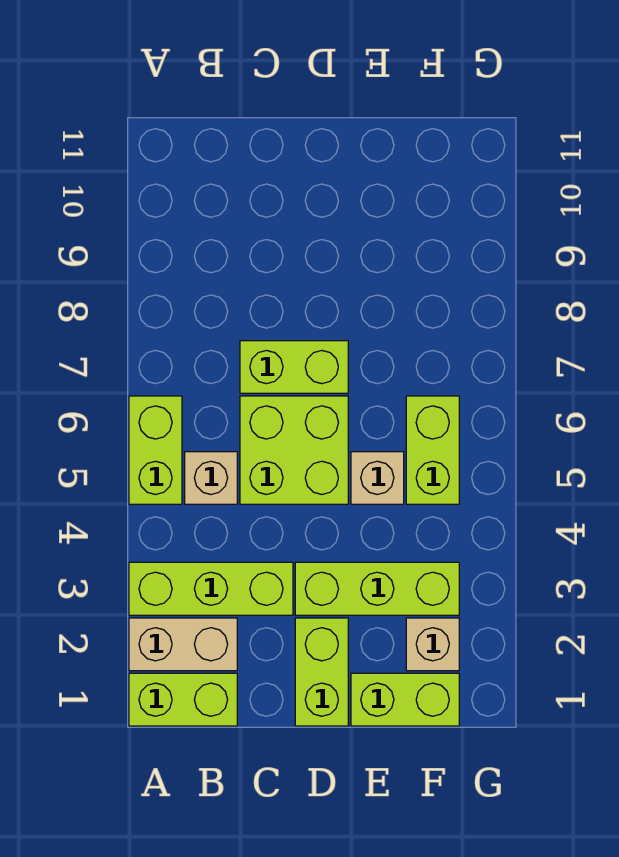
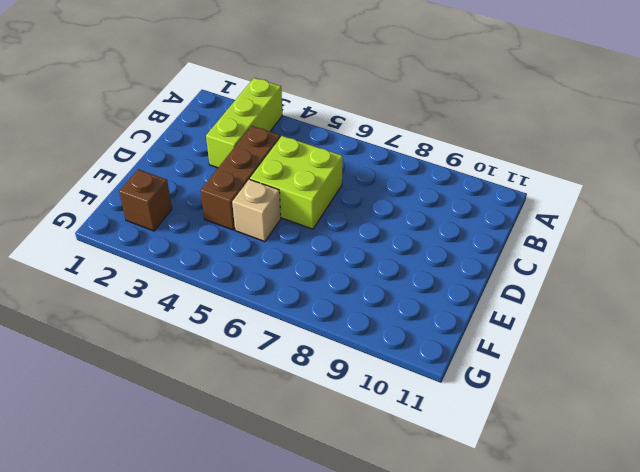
brown 1x3 brick [201,126,280,230] -> none
brown 1x1 brick [119,169,172,231] -> tan 1x1 brick [406,618,459,671]
none -> lime 1x2 brick [129,673,237,726]
none -> tan 1x2 brick [129,618,237,671]
none -> lime 1x2 brick [129,396,182,504]

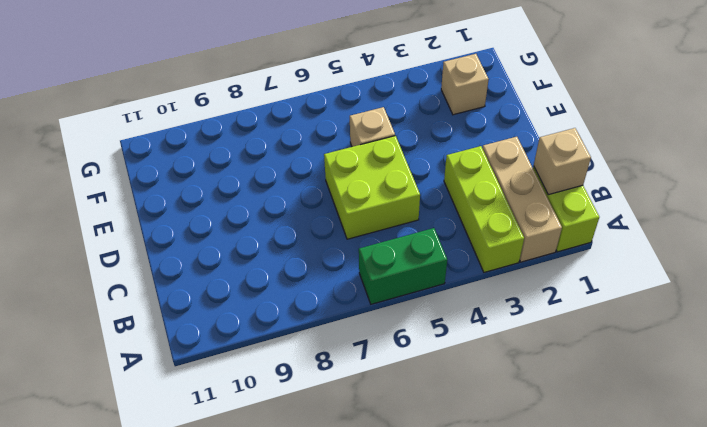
tan 1x3 brick [482,137,562,262] -> tan 1x2 brick [129,618,237,671]
green 1x2 brick [359,228,447,304] -> lime 1x2 brick [129,396,182,504]
tan 1x1 brick [534,128,591,195] -> tan 1x1 brick moved to [185,452,237,504]
none -> lime 1x2 brick [240,341,348,393]
none -> lime 1x2 brick [295,618,348,726]
none -> lime 1x3 brick [295,562,459,615]

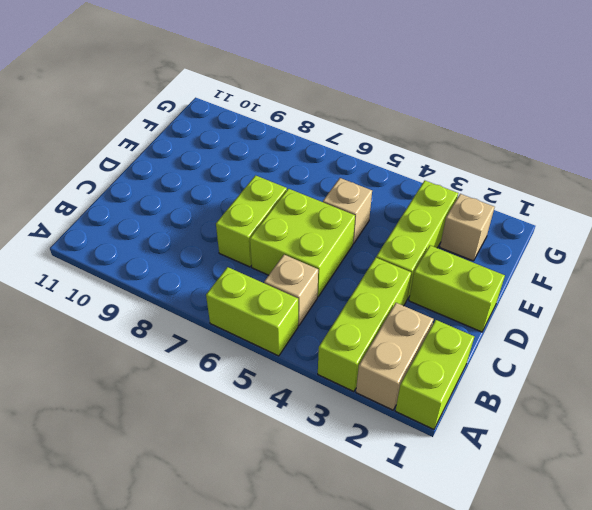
none -> lime 1x2 brick [351,673,459,726]
none -> lime 1x2 brick [406,396,459,504]

